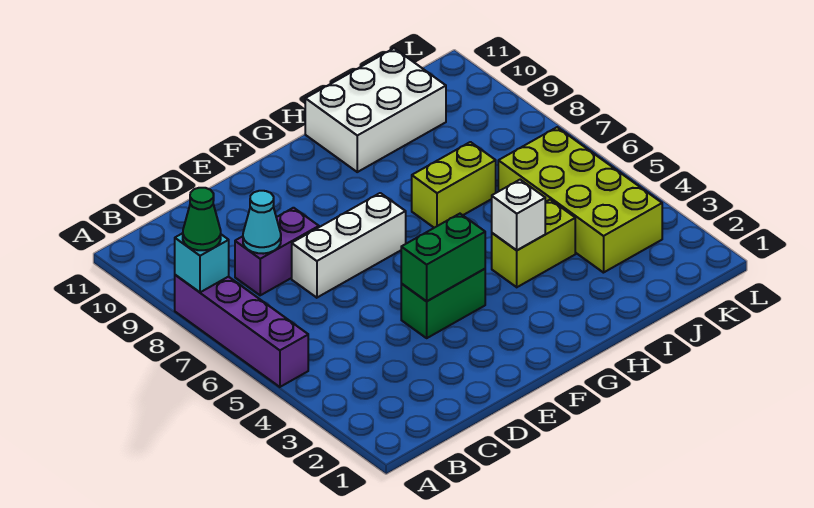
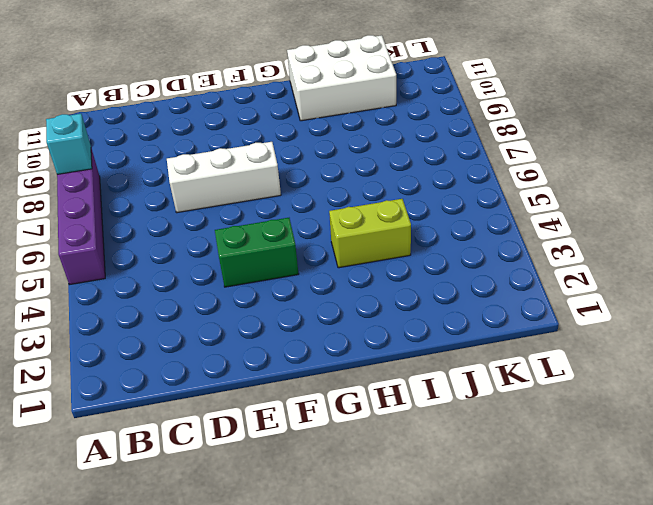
none -> purple 1x2 brick [235,208,319,295]
none -> lime 1x2 brick [412,142,496,228]
none -> lime 2x4 brick [498,127,662,273]

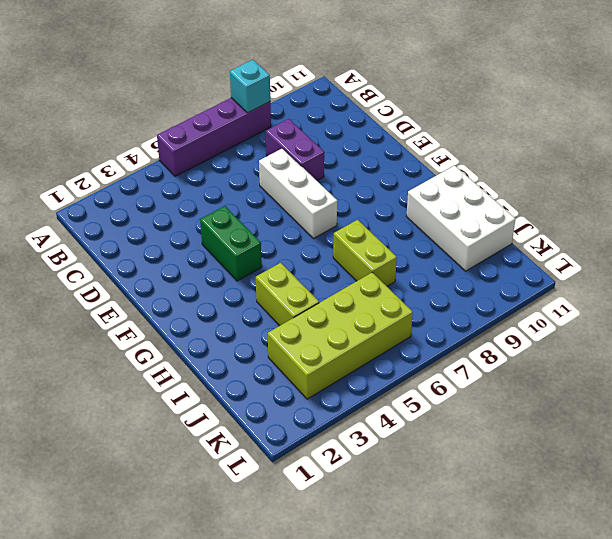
none -> cyan 1x1 cone [243,191,281,254]
none -> green 1x2 brick [401,214,485,301]
none -> white 1x1 brick [492,180,545,250]

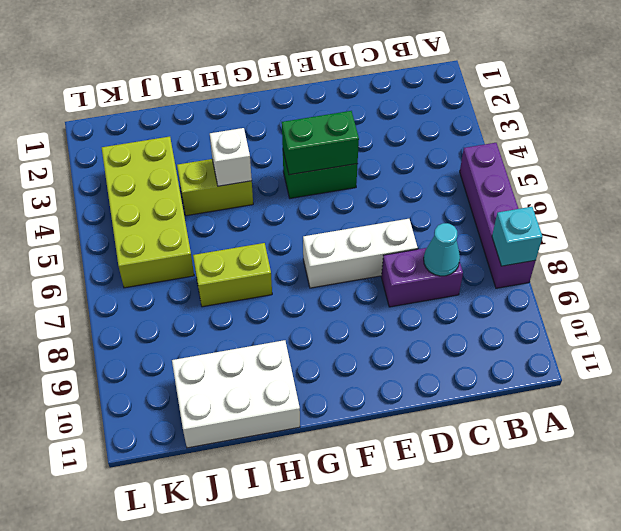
none -> green 1x1 cone [183,188,221,250]

